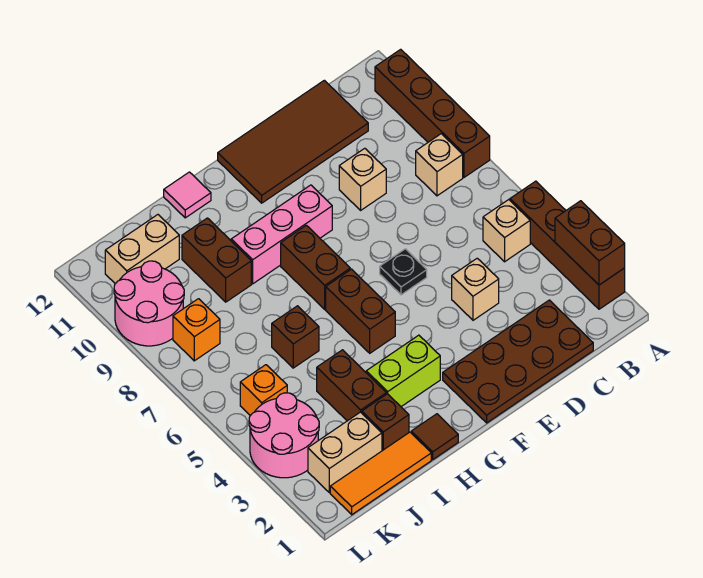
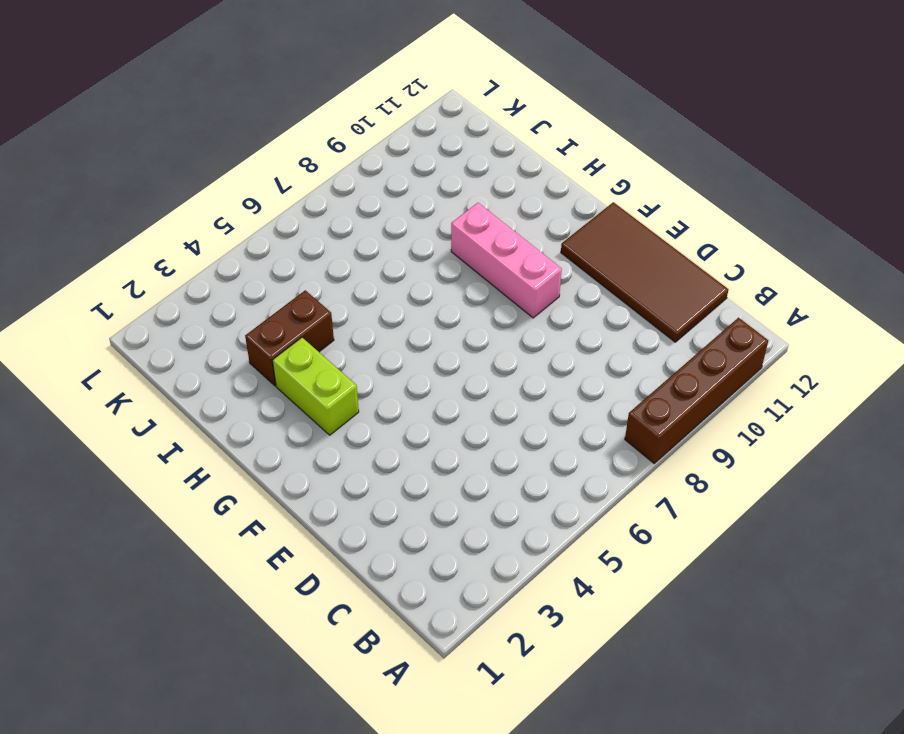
none -> brown 1x4 brick [510,181,625,309]
none -> tan 1x1 brick [483,200,530,262]
none -> tan 1x1 brick [416,134,463,196]

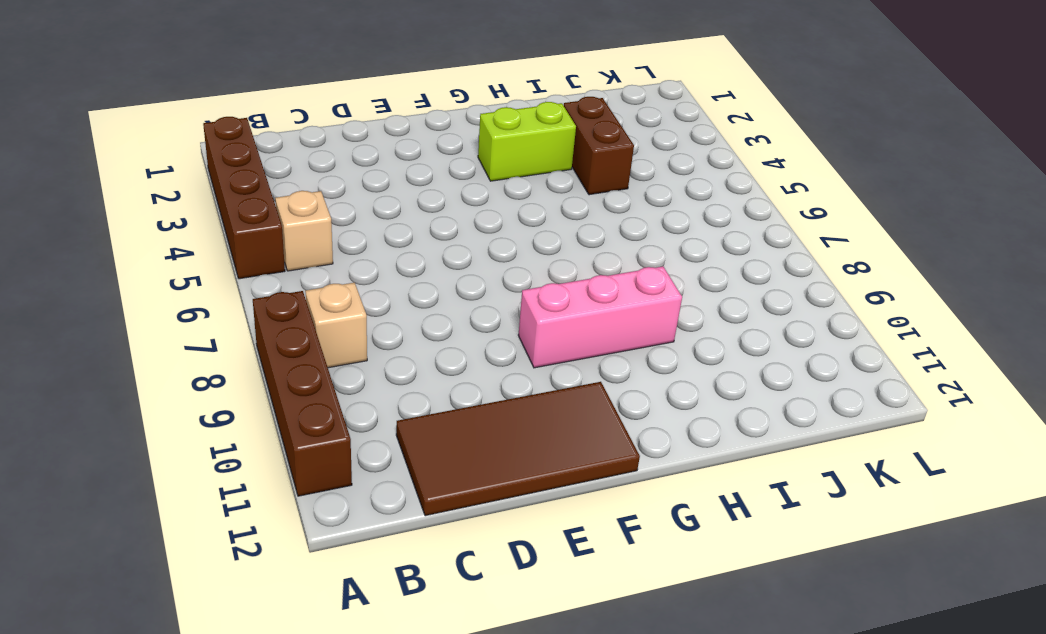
none -> brown 2x4 plate [443,300,593,423]
none -> tan 1x1 brick [452,258,499,320]
none -> tan 1x1 brick [339,148,386,210]

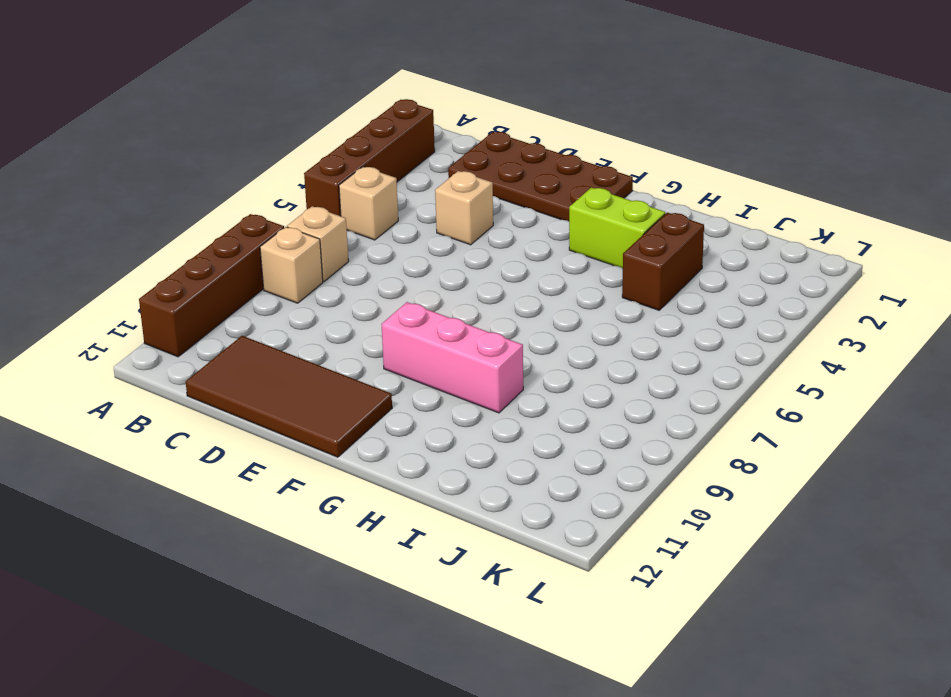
tan 1x1 brick [287,206,349,282] -> tan 1x1 brick moved to [339,148,386,210]
none -> black 1x1 plate [380,249,427,295]
none -> brown 1x2 brick [326,269,395,353]
none -> brown 1x2 brick [281,225,350,309]

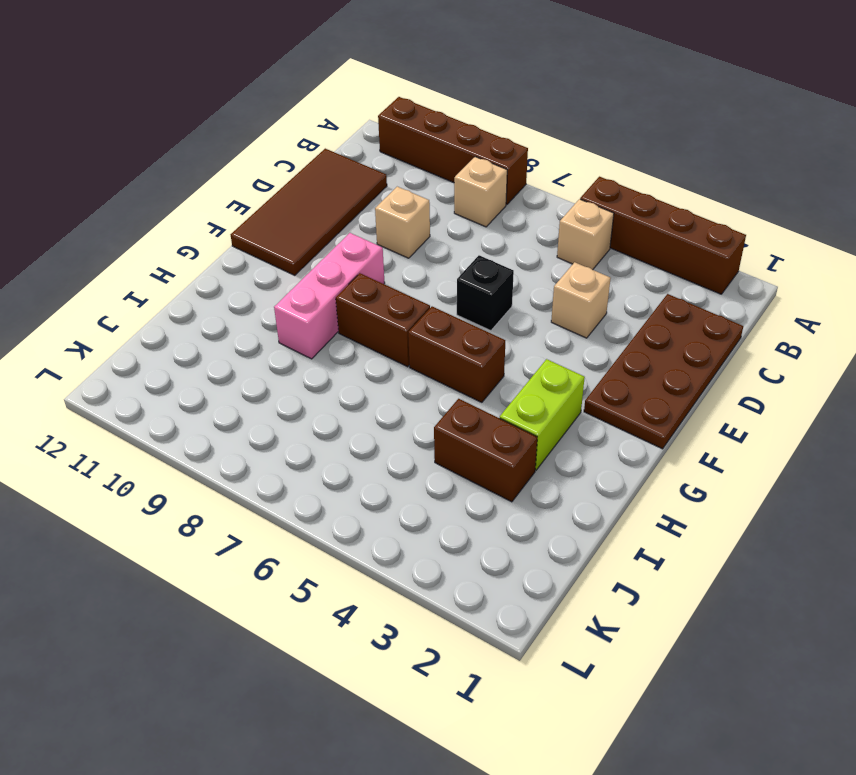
black 1x1 brick [457,255,514,331] -> black 1x1 plate [380,249,427,295]
none -> brown 1x1 tile [411,414,458,459]
none -> pink 1x1 tile [164,172,211,218]
none -> orange 1x3 tile [330,432,431,515]

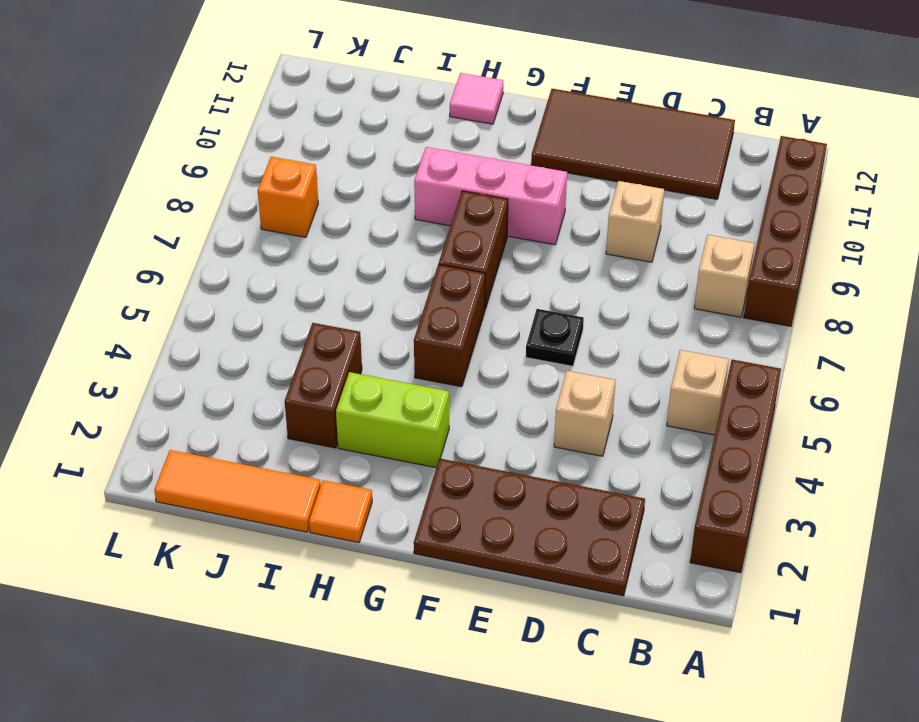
orange 1x1 tile [309,480,372,543] -> brown 1x1 tile [411,414,458,459]
none -> brown 1x1 brick [362,394,409,451]
none -> brown 1x1 brick [272,306,319,368]
none -> brown 1x2 brick [182,218,251,302]

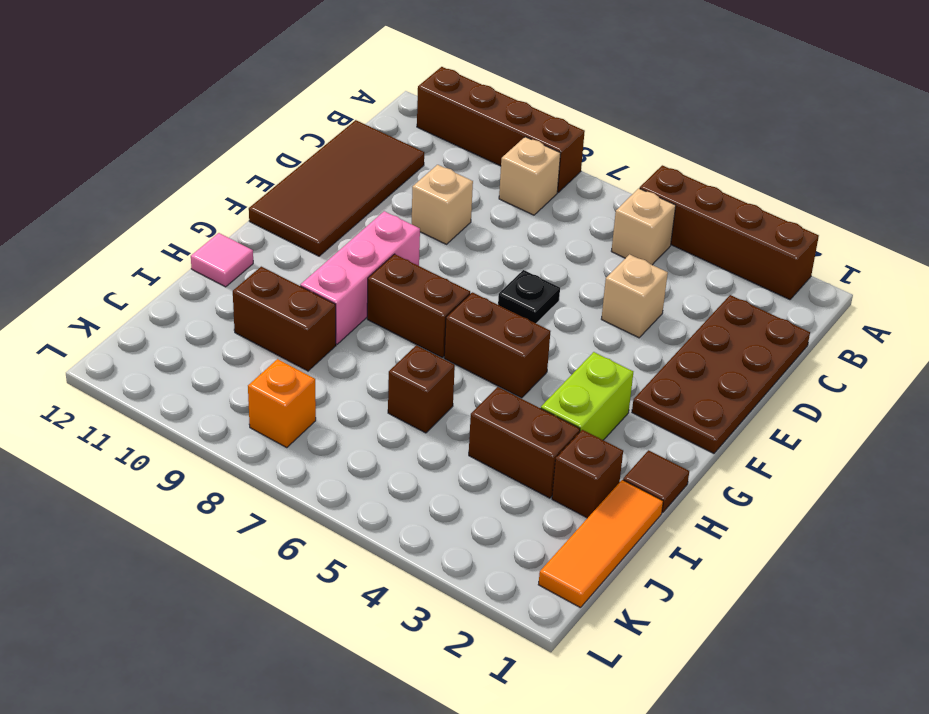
none -> tan 1x2 brick [308,412,382,493]
none -> tan 1x2 brick [105,215,179,284]
none -> pink 2x2 round brick [249,393,319,478]

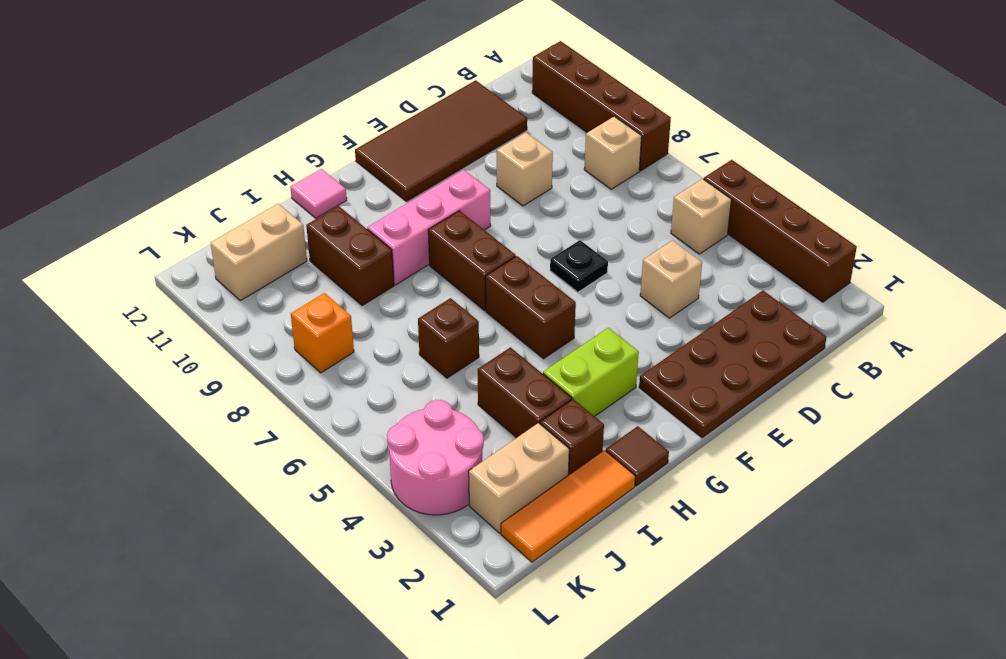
none -> orange 1x1 brick [240,365,287,416]
none -> pink 2x2 round brick [114,261,184,346]
none -> brown 1x2 brick [555,201,625,285]

